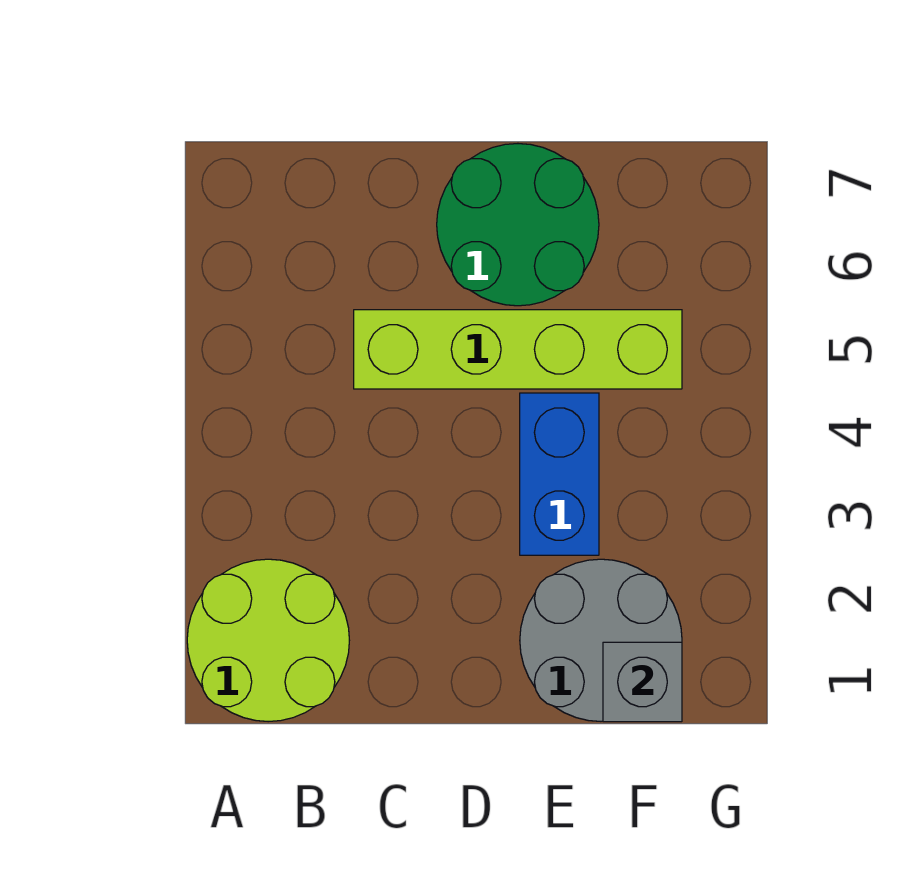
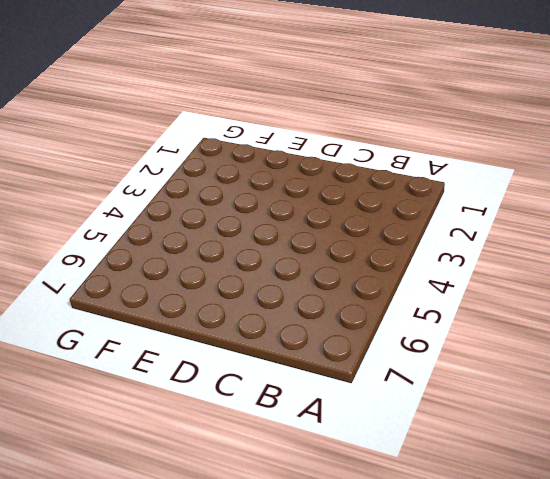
none -> lime 2x2 round brick [187,559,349,722]
none -> lime 1x4 brick [354,310,682,389]

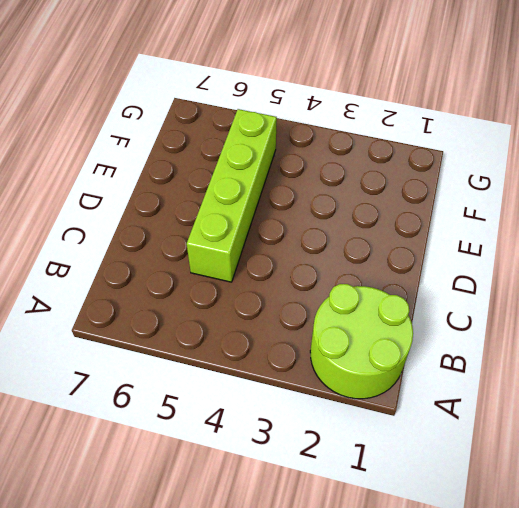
none -> green 2x2 round brick [437,144,599,306]
none -> grey 2x2 round brick [520,559,682,721]

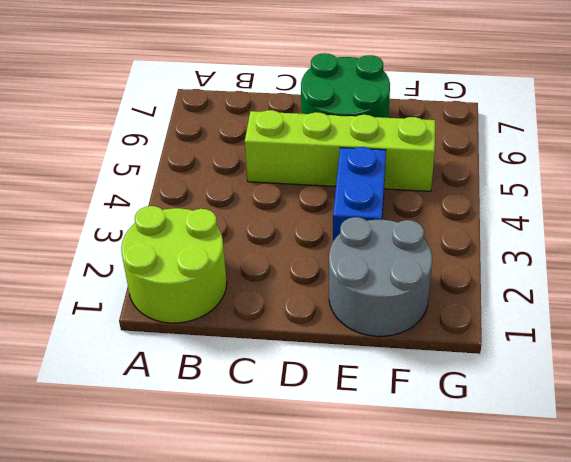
none -> grey 1x1 brick [603,642,682,722]

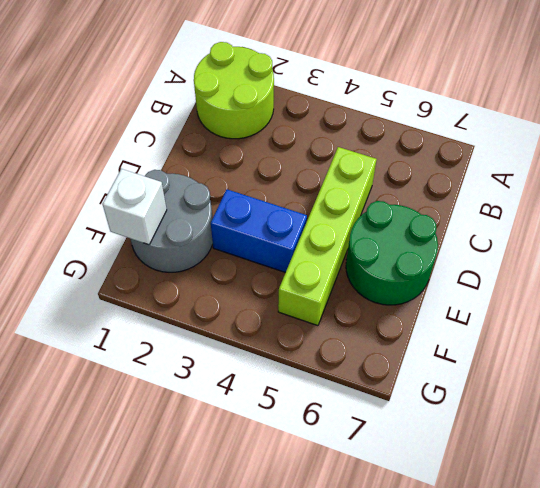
white 1x1 brick [102,169,167,245] -> grey 1x1 brick [603,642,682,722]

